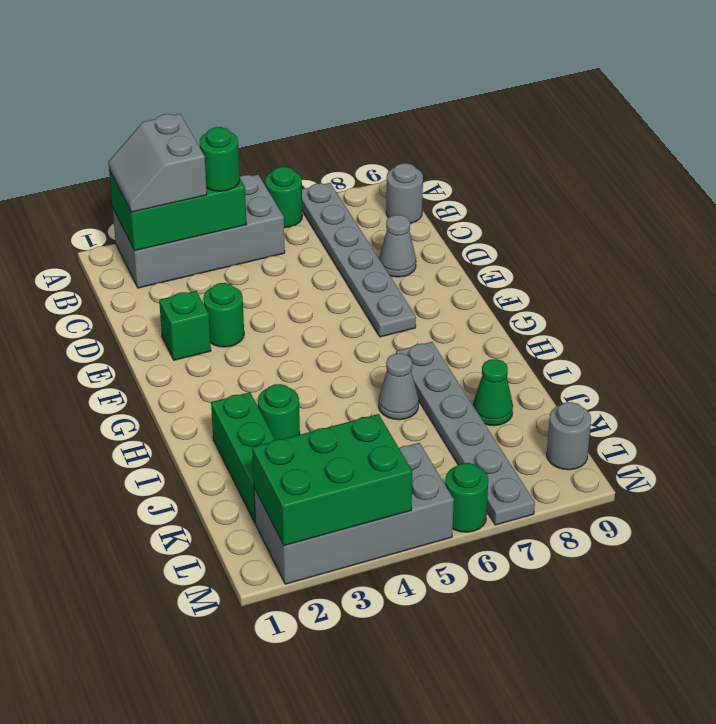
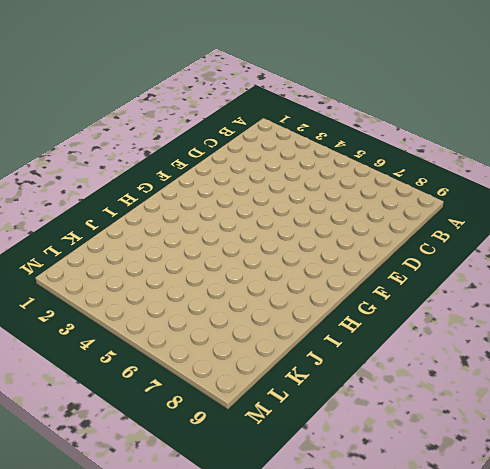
none -> grey 2x4 brick [113,175,285,288]
none -> green 1x1 round brick [265,167,303,228]
none -> grey 1x6 plate [302,183,416,337]

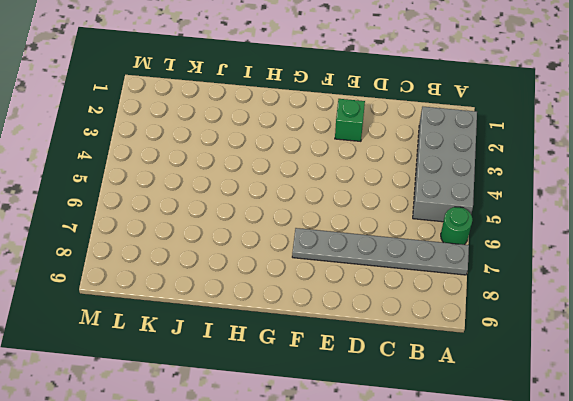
none -> grey 1x1 round brick [386,163,423,223]
none -> grey 1x1 cone [379,215,416,277]
none -> green 1x1 round brick [203,283,244,347]

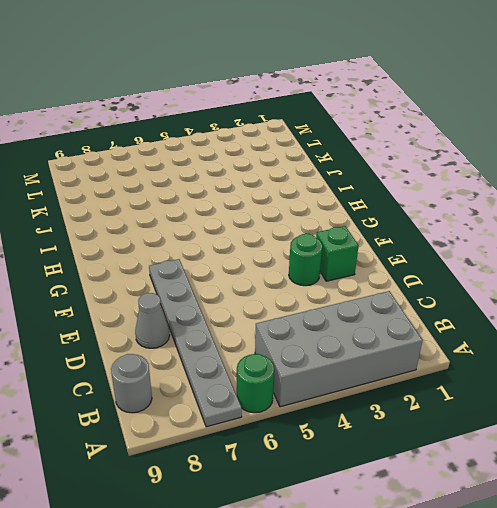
none -> grey 1x6 plate [396,342,535,525]
none -> green 1x3 brick [211,392,275,523]
none -> green 1x1 round brick [258,384,300,440]

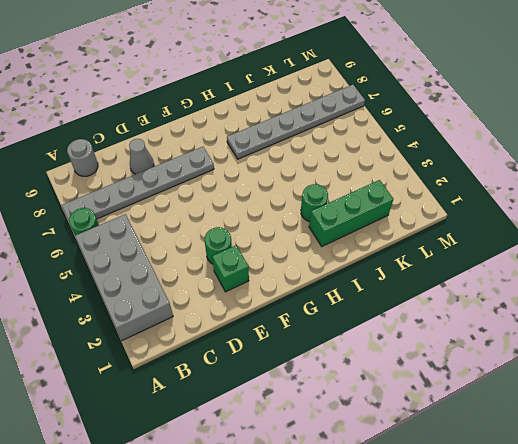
none -> grey 1x1 cone [379,353,419,420]
none -> green 1x1 cone [473,359,513,426]
none -> grey 2x4 brick [254,443,454,584]

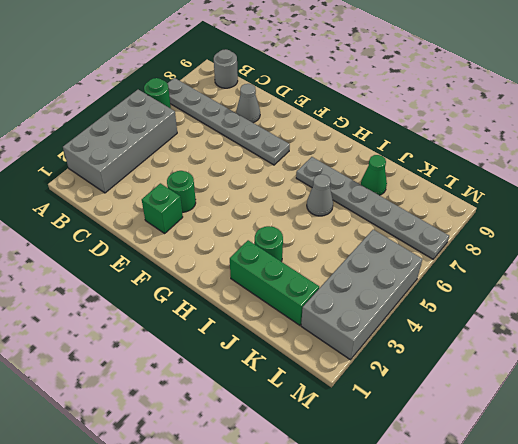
none -> grey 1x1 round brick [547,402,591,470]
none -> green 1x1 round brick [445,463,488,532]
none -> green 2x3 brick [109,170,247,251]

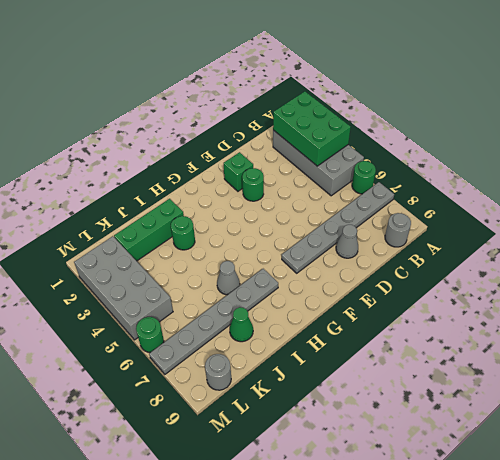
none -> green 2x3 brick [252,414,412,546]
none -> grey 2x2 slope [108,114,207,212]
none -> green 1x1 round brick [200,127,240,191]

